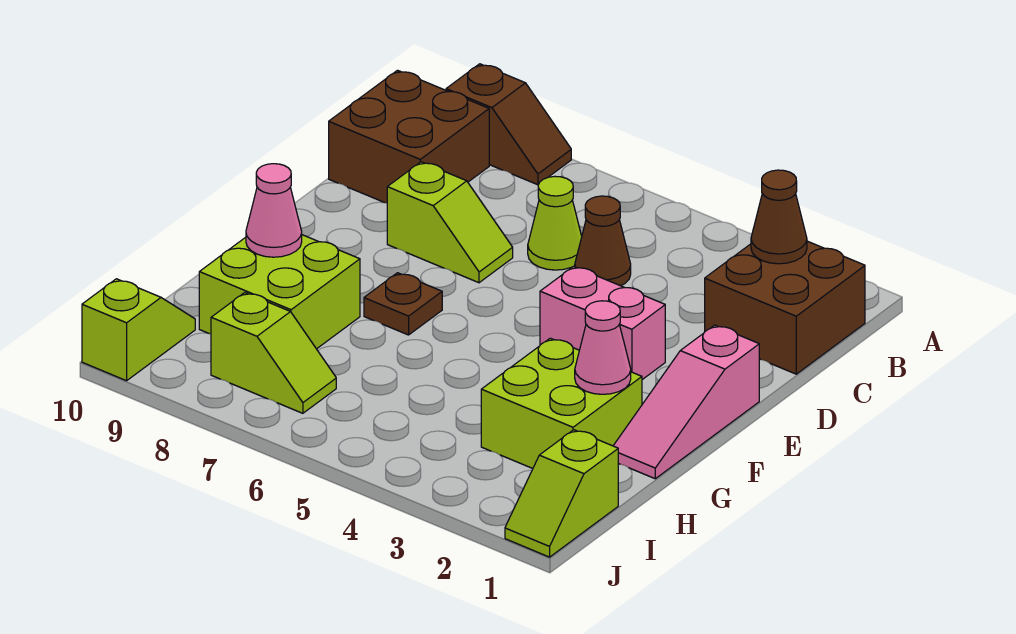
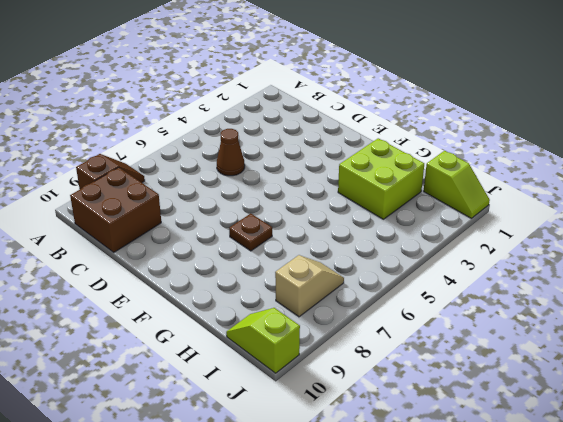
tan 1x2 slope [275,255,344,317] -> lime 1x2 slope [211,293,336,413]
none -> brown 2x2 brick [705,241,865,374]
none -> lime 1x1 cone [528,176,582,270]
none -> lime 1x2 slope [387,162,513,283]

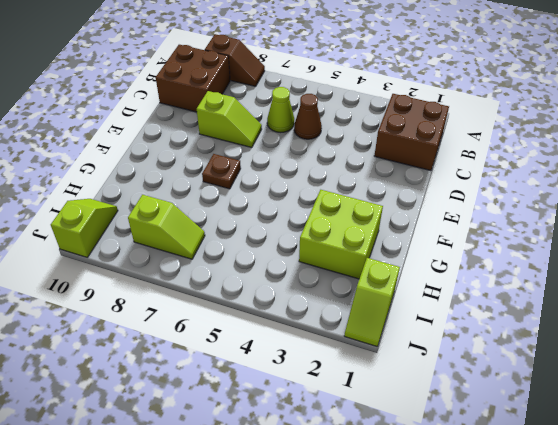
none -> pink 1x3 slope [613,325,759,479]
none -> pink 1x2 brick [540,266,665,380]
none -> lime 2x2 brick [199,235,360,349]

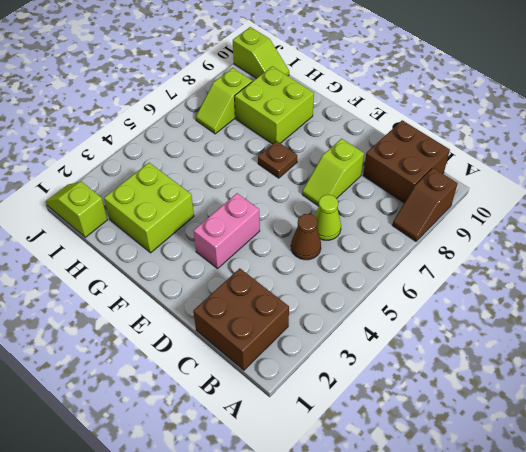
none -> pink 1x3 slope [613,325,759,479]
none -> brown 1x1 cone [751,170,807,264]
none -> pink 1x1 cone [575,301,631,394]

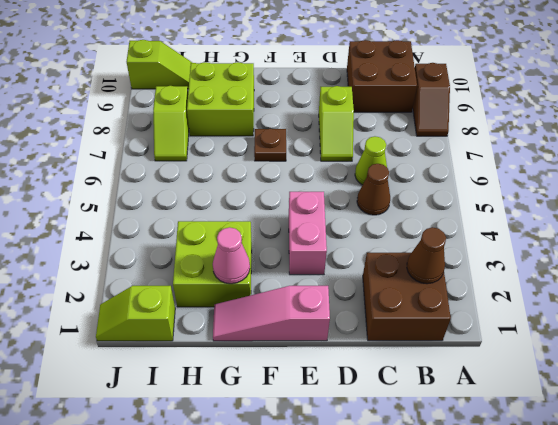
none -> pink 1x1 cone [246,164,302,257]

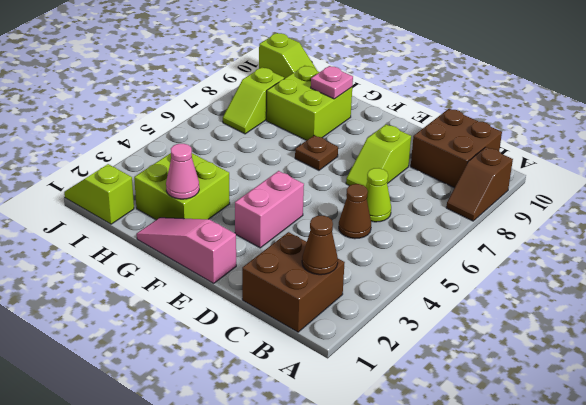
pink 1x1 plate [311,66,353,99] -> pink 1x1 cone [246,164,302,257]

